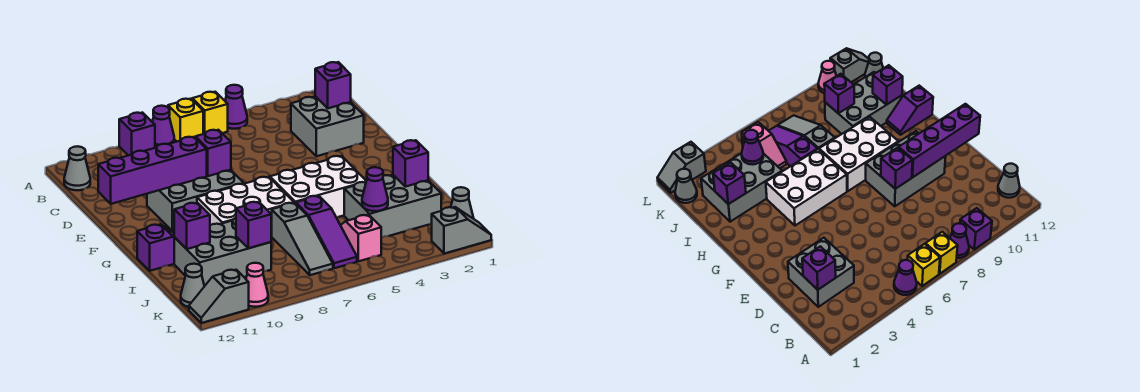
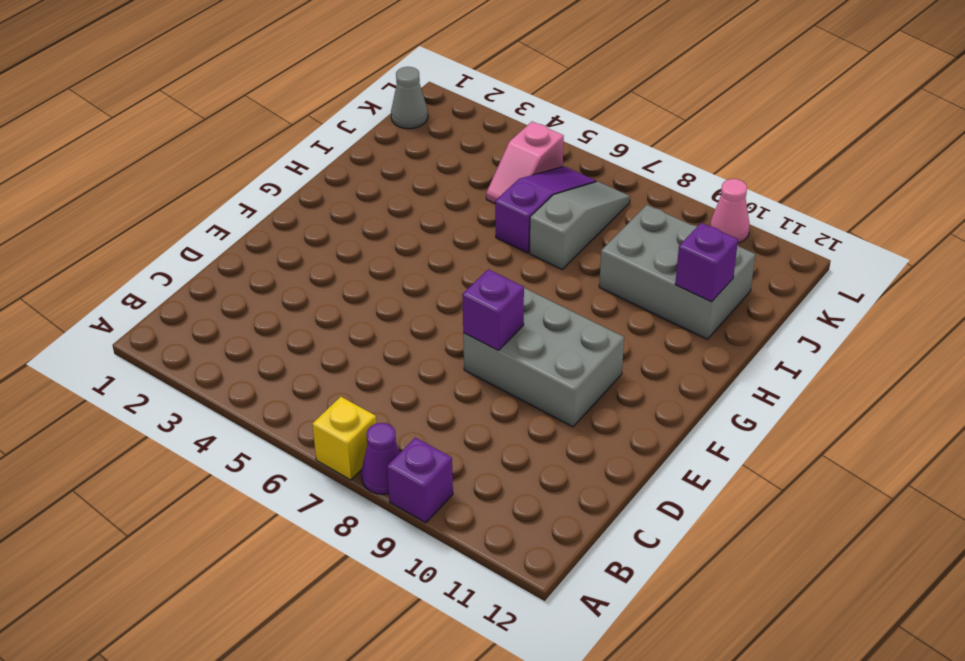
none -> purple 1x1 cone [225,85,247,129]
none -> yellow 1x1 brick [192,92,228,134]
none -> grey 1x1 cone [64,146,90,190]

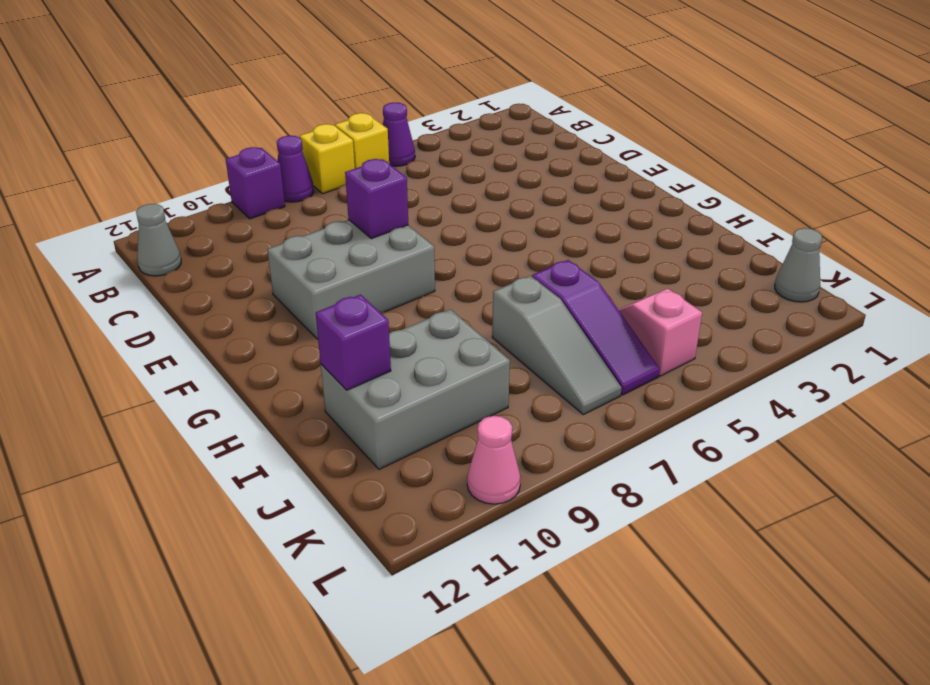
none -> grey 2x2 brick [291,96,364,156]
none -> white 2x3 brick [270,156,366,217]
none -> white 2x3 brick [197,177,294,236]

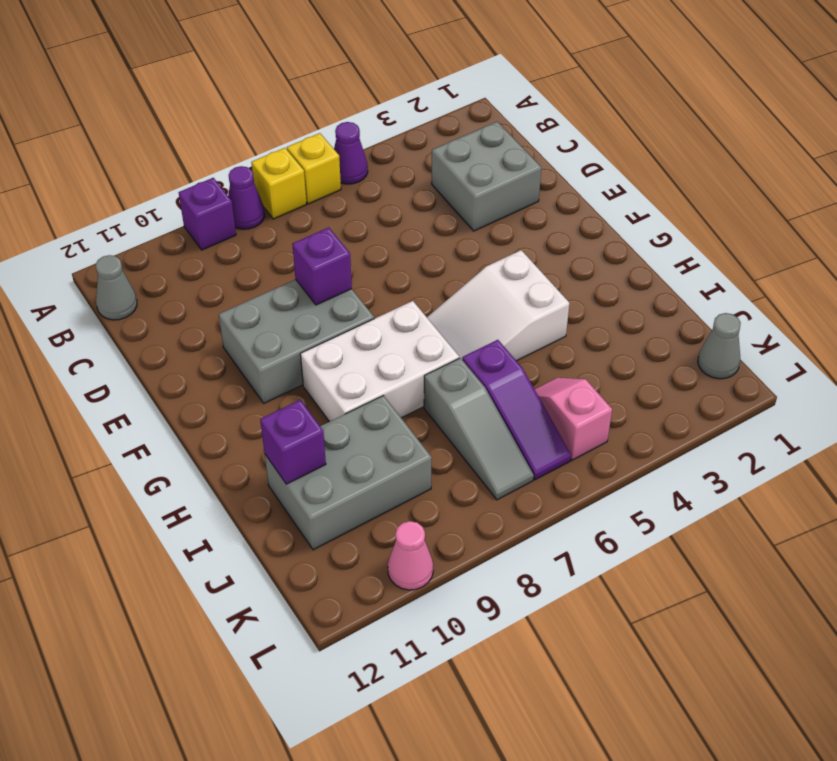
white 2x3 slope [427,250,569,361] -> white 2x3 brick [270,156,366,217]
none -> purple 1x2 slope [137,224,174,271]
none -> grey 2x3 brick [344,175,441,238]
none -> grey 1x1 cone [181,264,204,307]

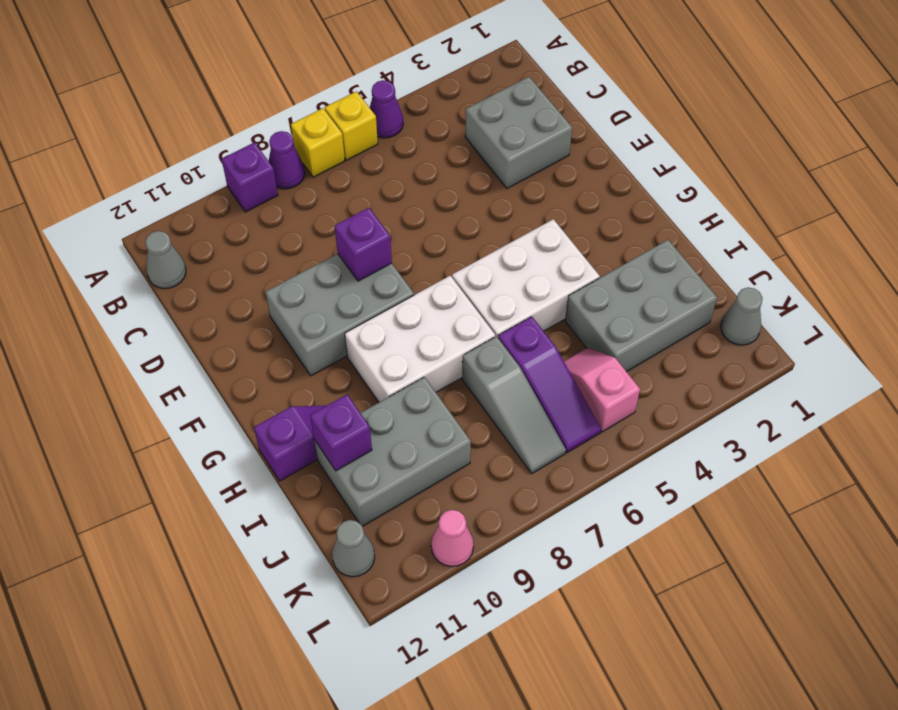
none -> grey 1x2 slope [432,207,491,254]
none -> grey 1x2 slope [189,270,249,323]
none -> purple 1x1 brick [315,62,351,108]

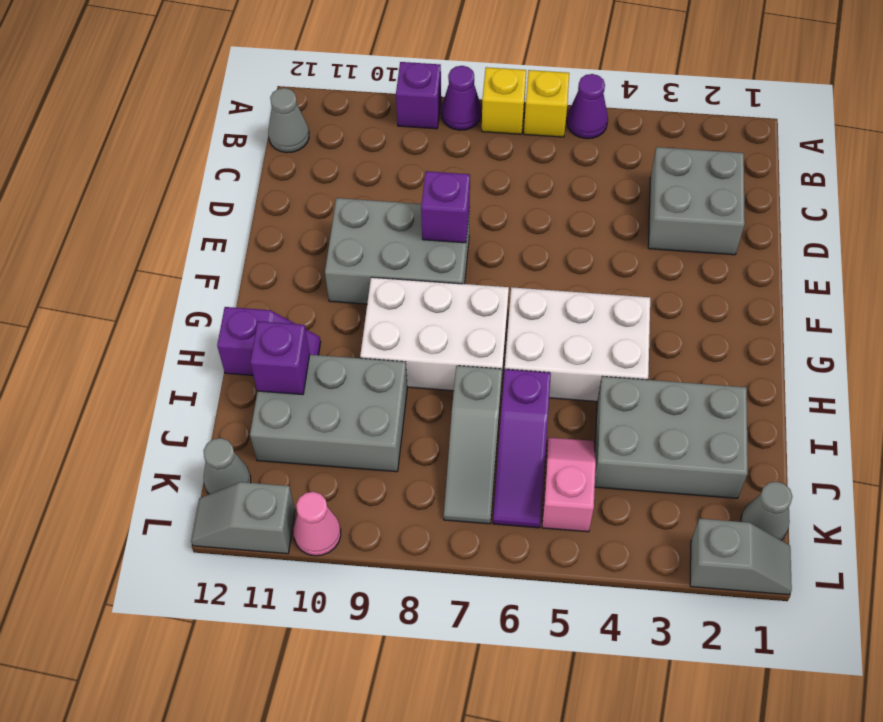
none -> purple 1x1 brick [315,62,351,108]
none -> purple 1x4 brick [98,137,207,204]
none -> purple 1x1 brick [393,140,428,187]

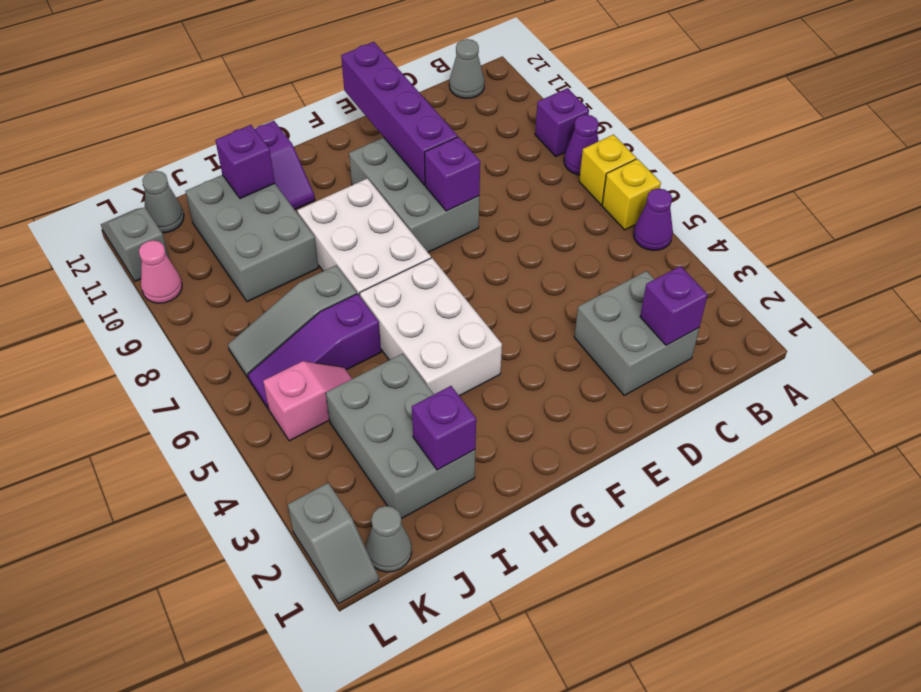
none -> purple 1x1 cone [362,167,388,211]
none -> purple 1x1 brick [236,202,271,248]

